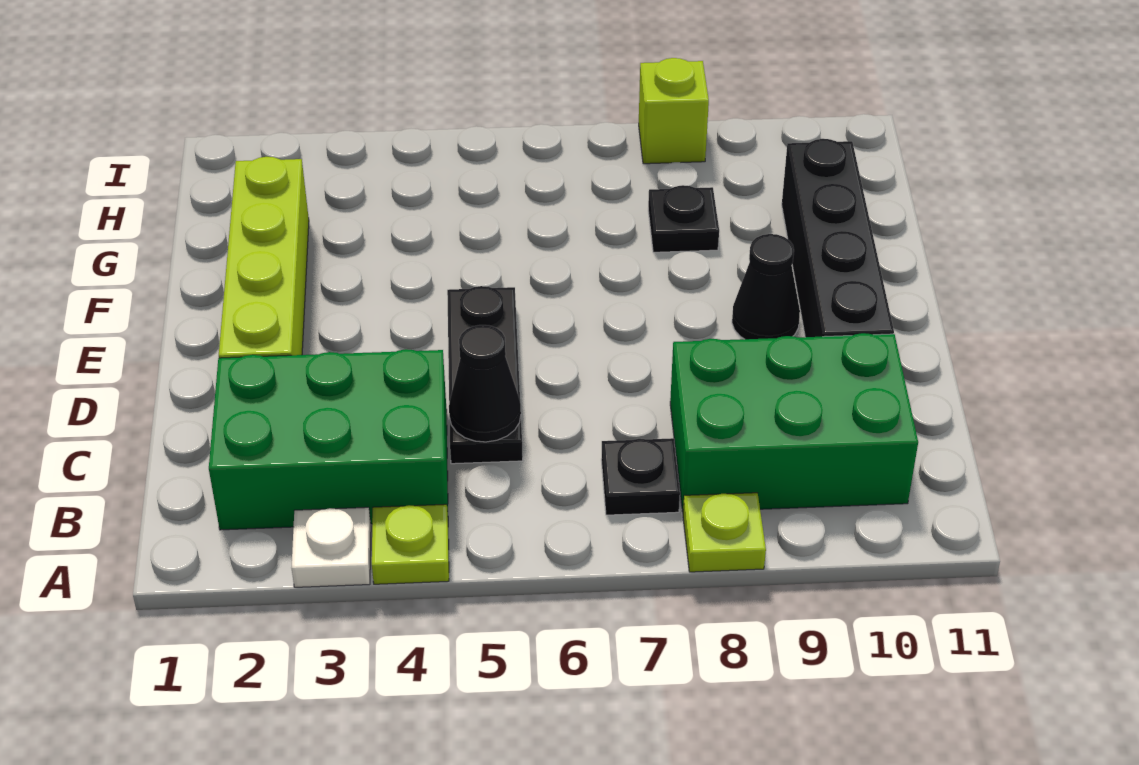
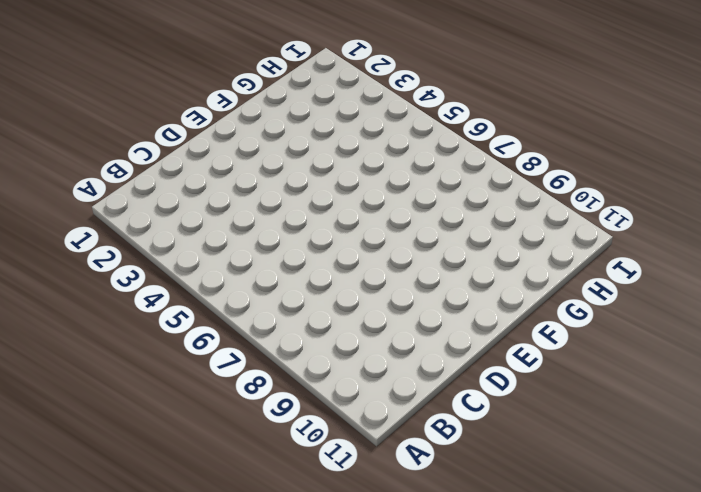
none -> white 1x1 plate [291,507,371,587]
none -> lime 1x1 plate [372,504,449,584]
none -> lime 1x1 plate [683,493,766,572]

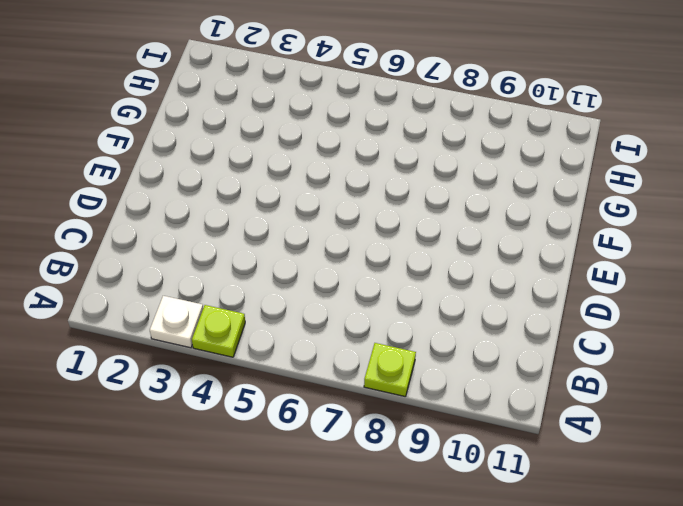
none -> green 2x3 brick [209,349,448,530]
none -> black 1x1 plate [601,438,680,515]
none -> green 2x3 brick [670,333,918,511]

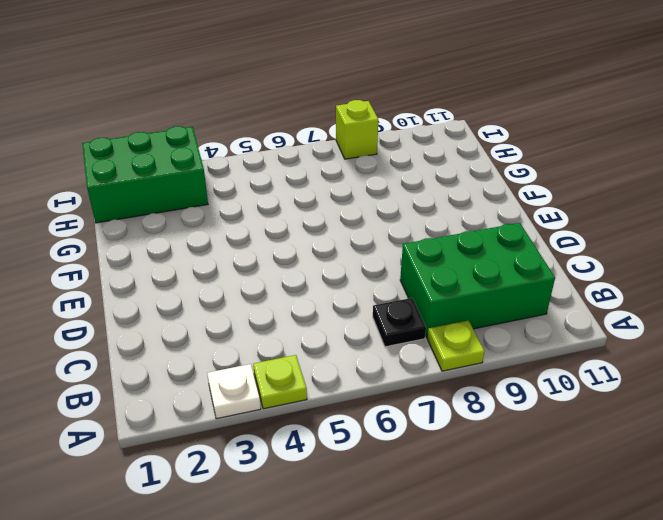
green 2x3 brick [82,126,208,223] -> green 2x3 brick moved to [209,349,448,530]
none -> black 1x3 plate [447,286,523,464]
none -> lime 1x4 brick [219,157,309,358]
none -> black 1x4 brick [782,139,894,337]

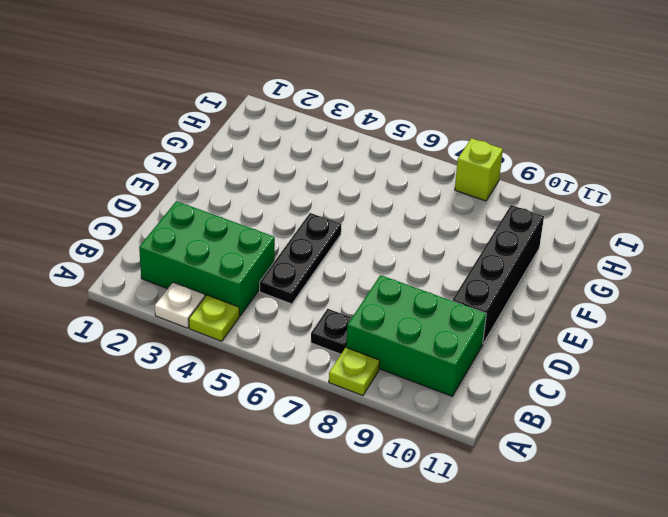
none -> lime 1x4 brick [219,157,309,358]
none -> black 1x1 cone [732,234,800,339]
none -> black 1x1 plate [648,185,719,252]

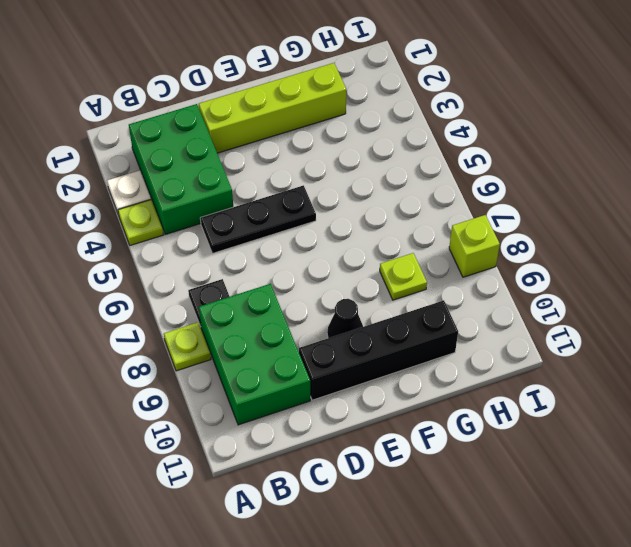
lime 1x1 plate [380,253,427,300] -> black 1x1 plate [648,185,719,252]
none -> black 1x1 cone [449,325,521,442]

